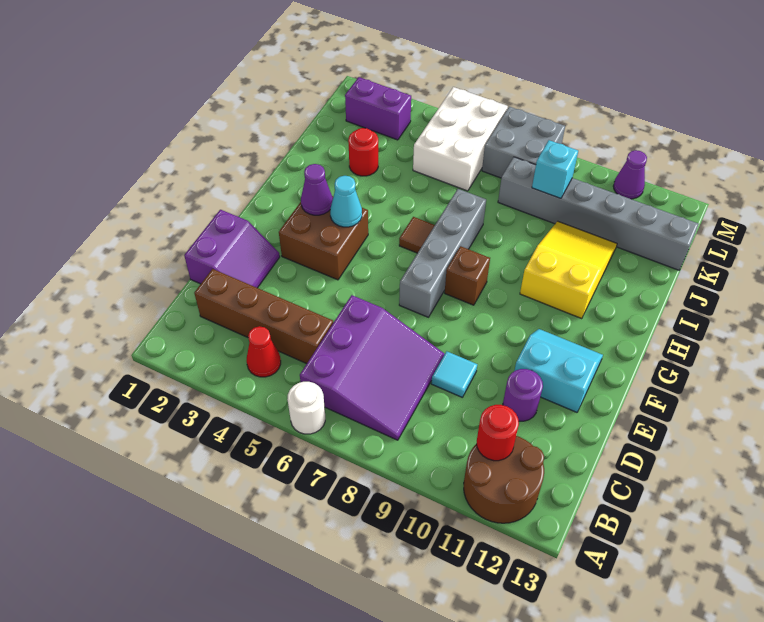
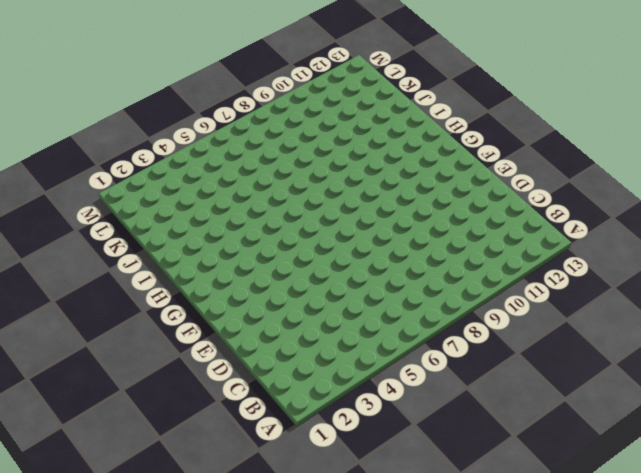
none -> white 1x1 round brick [287,382,325,434]
none -> brown 2x2 round brick [464,436,544,523]
none -> red 1x1 cone [247,326,281,377]

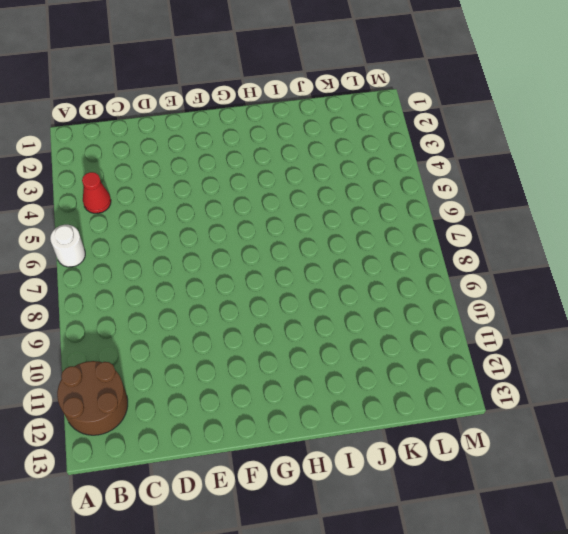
none -> purple 3x3 slope [300,295,444,440]
none -> brown 1x4 brick [194,269,333,364]
none -> purple 2x2 slope [184,210,280,288]

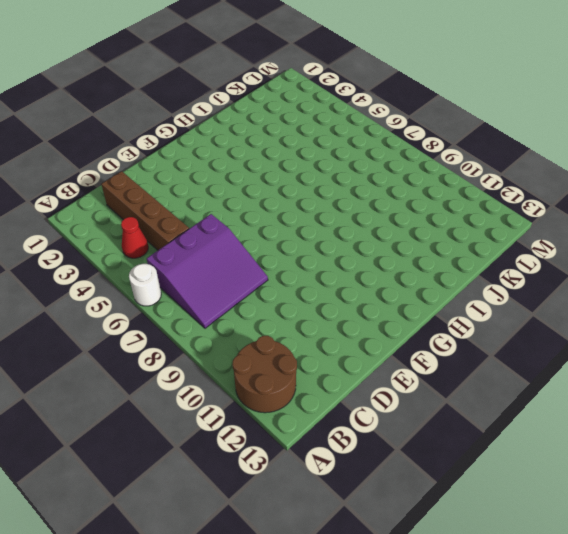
none -> purple 2x2 slope [184,210,280,288]
none -> cyan 1x1 tile [431,351,477,397]
none -> purple 1x1 round brick [503,369,543,421]

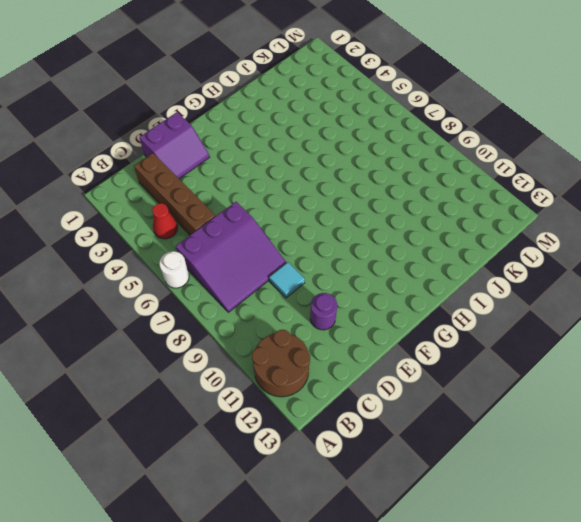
none -> cyan 2x2 slope [514,329,603,412]
none -> brown 2x2 brick [279,196,368,280]
none -> grey 1x4 brick [399,189,486,317]

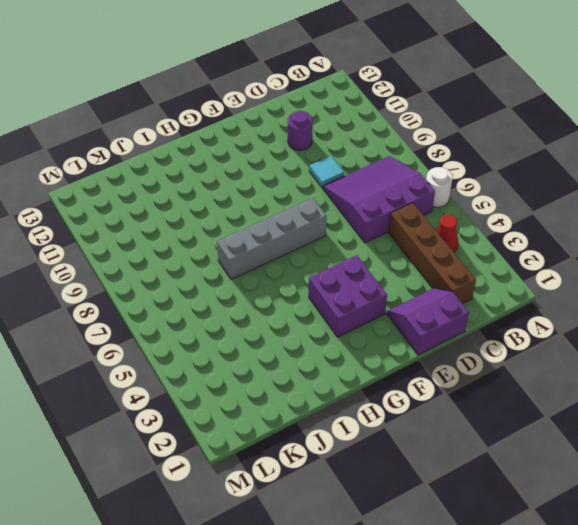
purple 2x2 brick [309,255,387,337] -> brown 2x2 brick [279,196,368,280]
none -> brown 2x2 round brick [464,436,544,523]
none -> cyan 2x2 slope [514,329,603,412]
none -> brown 1x1 brick [445,246,490,305]

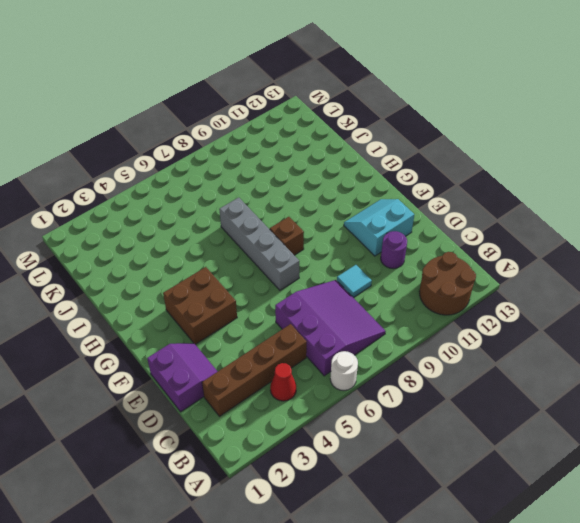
none -> brown 1x1 tile [399,217,435,253]
none -> yellow 2x3 slope [520,221,617,319]
none -> red 1x1 round brick [348,128,378,176]

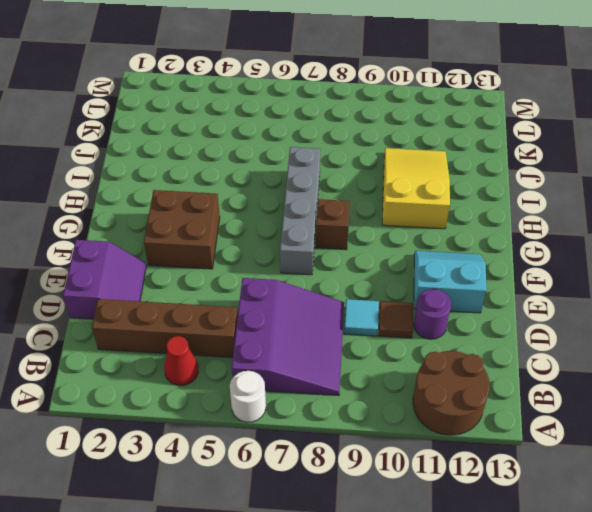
brown 1x1 tile [379,301,413,338] -> brown 1x1 tile moved to [399,217,435,253]
none -> red 1x1 round brick [348,128,378,176]
none -> white 2x3 brick [413,87,508,191]
none -> grey 1x6 brick [498,157,699,270]

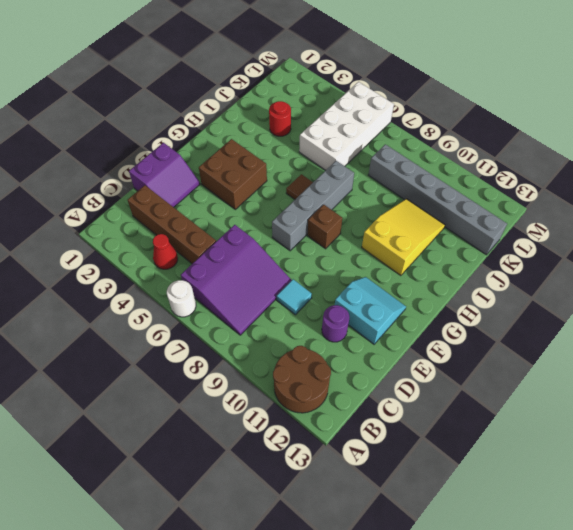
white 2x4 brick [299,82,394,170] -> white 2x3 brick [413,87,508,191]
none -> purple 1x2 brick [345,77,411,140]
none -> grey 2x2 brick [482,106,565,178]
none -> purple 1x1 cone [613,150,647,199]

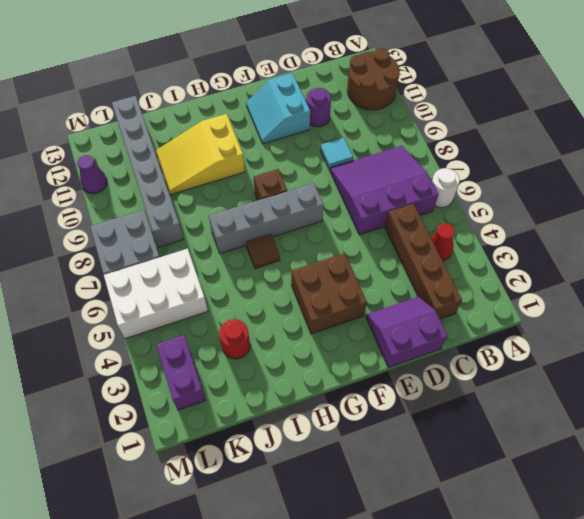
none -> red 1x1 round brick [477,405,519,461]
none -> purple 1x1 cone [301,164,333,215]
none -> cyan 1x1 cone [330,176,362,227]

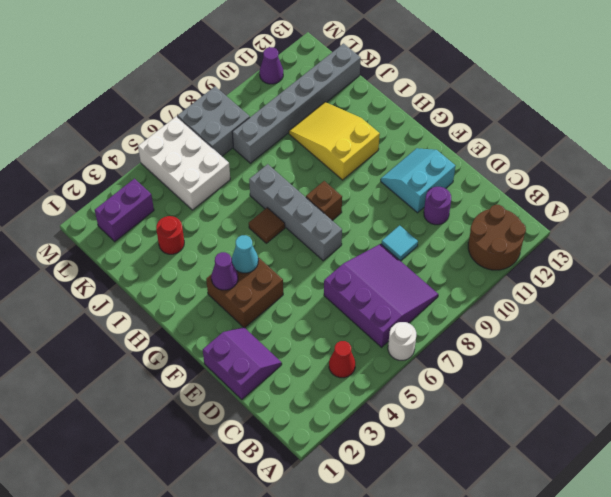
none -> brown 1x4 brick [194,269,333,364]
none -> red 1x1 round brick [477,405,519,461]
none -> cyan 1x1 brick [532,140,578,198]

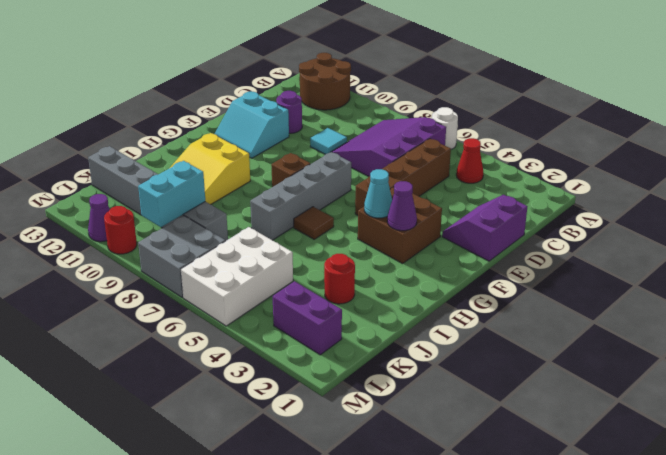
brown 1x4 brick [355,139,451,215] -> brown 1x4 brick turned to [194,269,333,364]
cyan 1x2 brick [138,161,205,227] -> cyan 1x1 brick [532,140,578,198]
red 1x1 round brick [104,206,137,254] -> red 1x1 round brick moved to [477,405,519,461]

